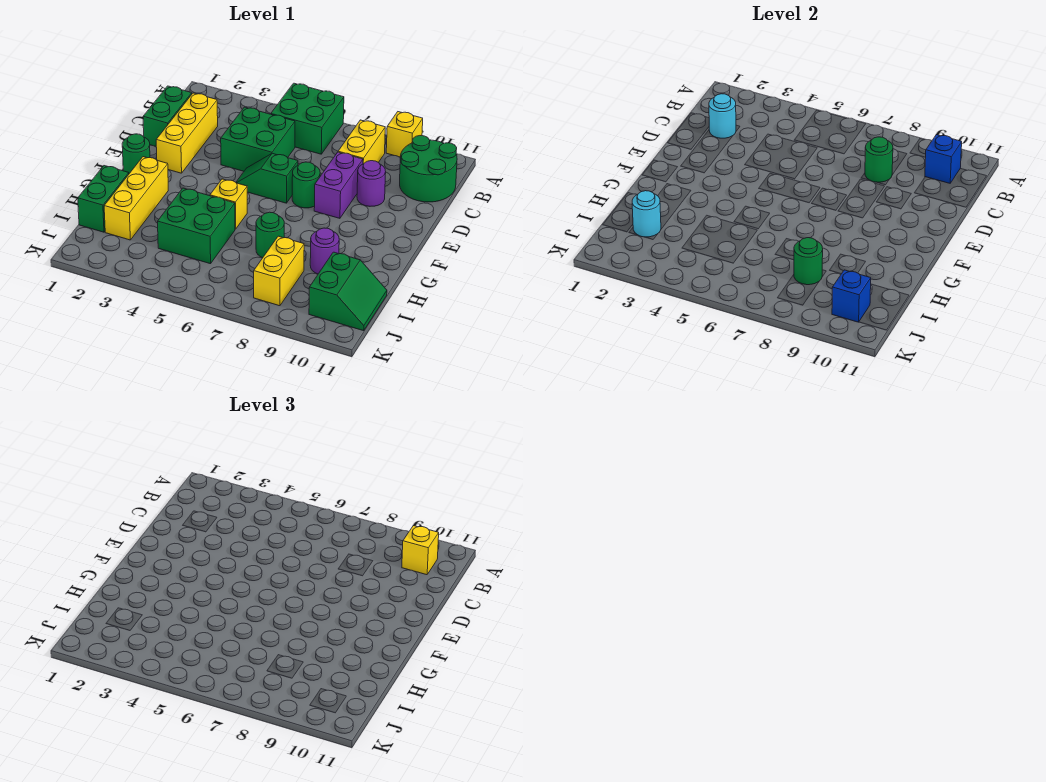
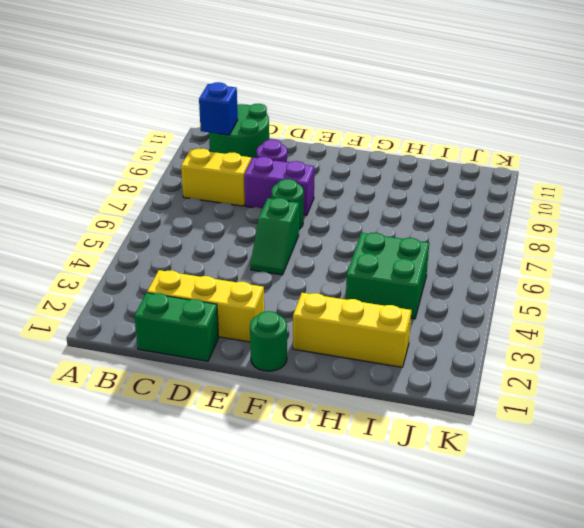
none -> green 2x2 brick [271,83,344,154]
none -> yellow 1x1 brick [386,112,423,157]
none -> green 2x2 brick [221,107,295,171]

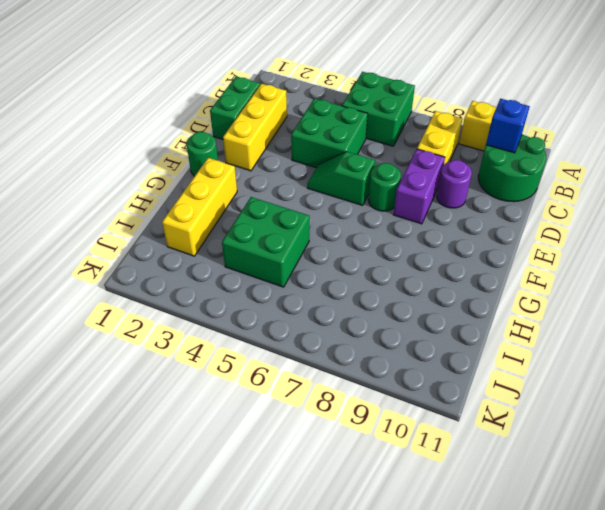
none -> yellow 1x1 brick [210,179,247,229]
none -> green 1x2 brick [78,166,129,232]
none -> green 1x1 round brick [256,212,284,258]

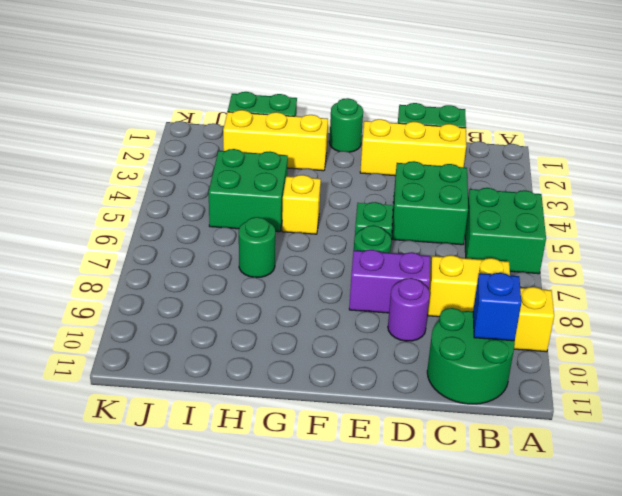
none -> purple 1x1 round brick [310,228,339,274]
none -> yellow 1x2 brick [254,236,304,306]
none -> green 2x2 slope [309,252,387,331]

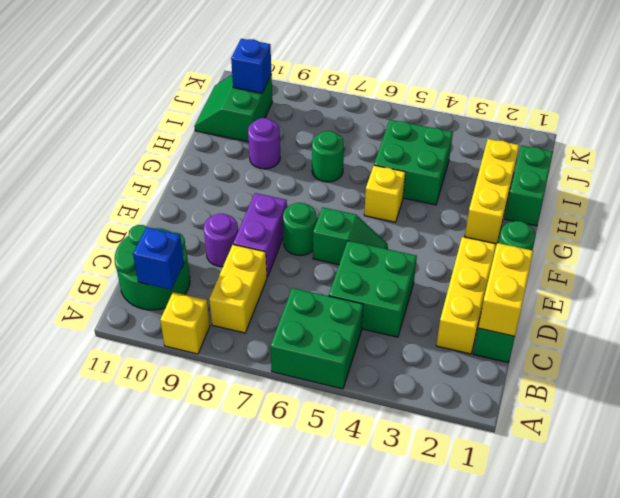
yellow 1x2 brick [478,243,533,337] -> yellow 1x2 brick moved to [254,236,304,306]
none -> cyan 1x1 round brick [709,94,736,138]
none -> green 1x1 round brick [865,137,893,182]
none -> cyan 1x1 round brick [632,191,661,237]

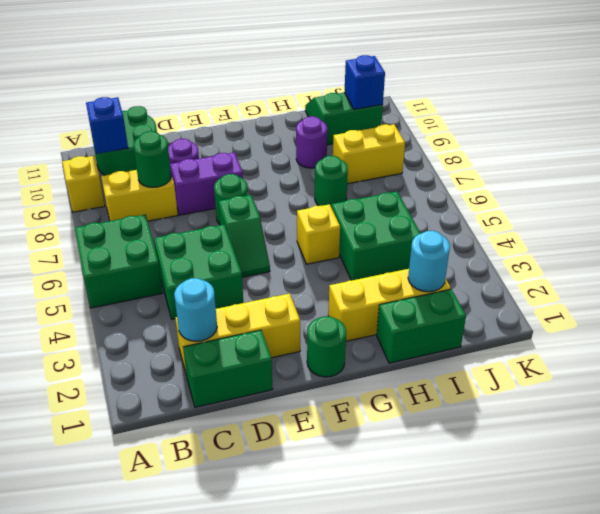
none -> green 1x1 round brick [794,238,823,285]
none -> yellow 1x1 brick [402,526,439,575]

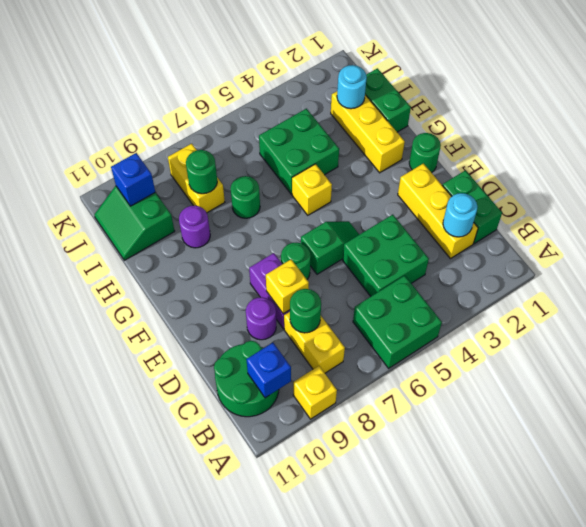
yellow 1x1 brick [266,259,309,314] -> yellow 1x1 brick moved to [402,526,439,575]

